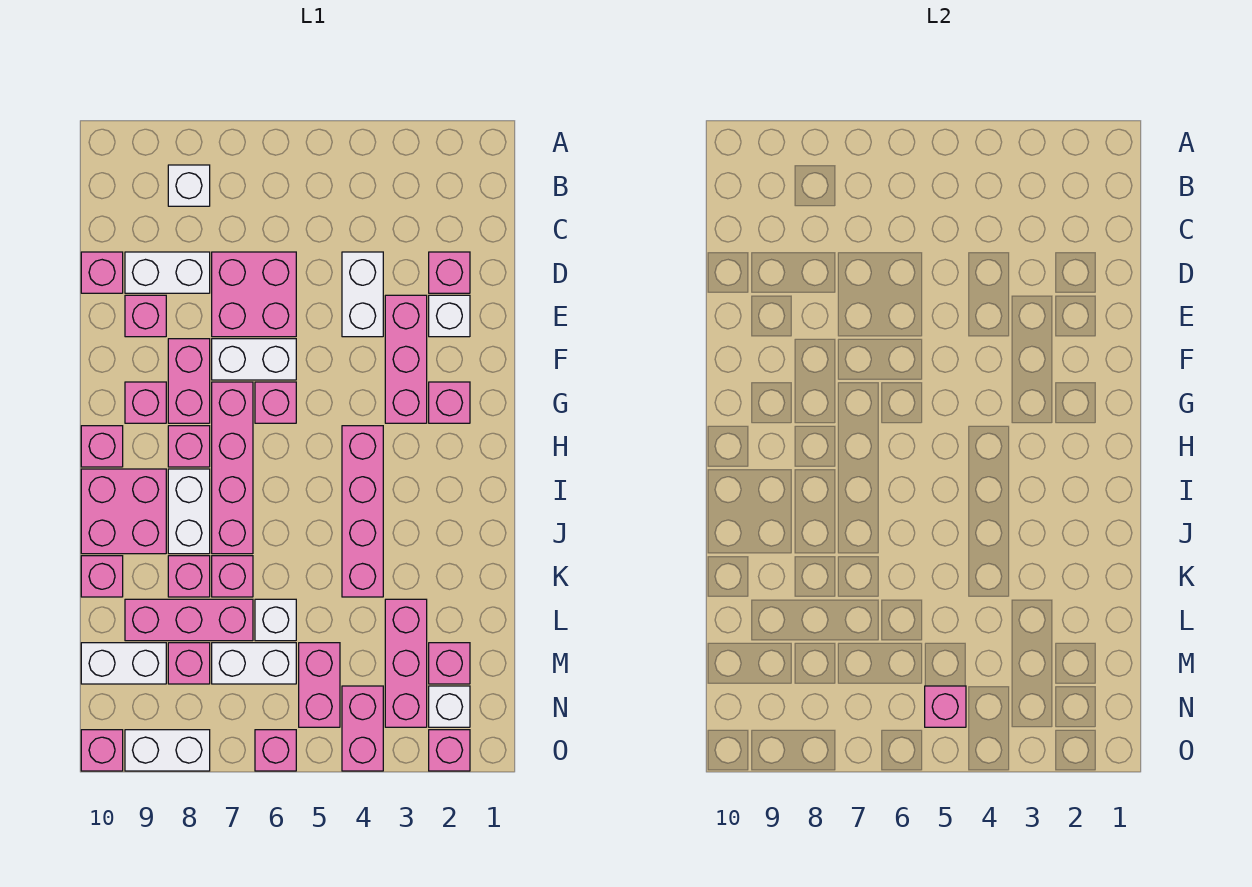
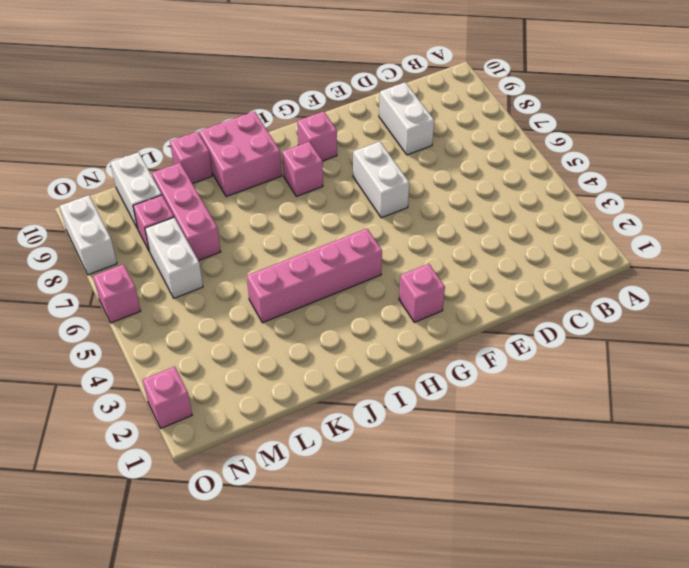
none -> white 1x1 brick [168,165,210,206]
none -> pink 1x1 brick [429,252,470,293]
none -> white 1x2 brick [342,252,383,337]
none -> pink 2x2 brick [212,252,296,337]

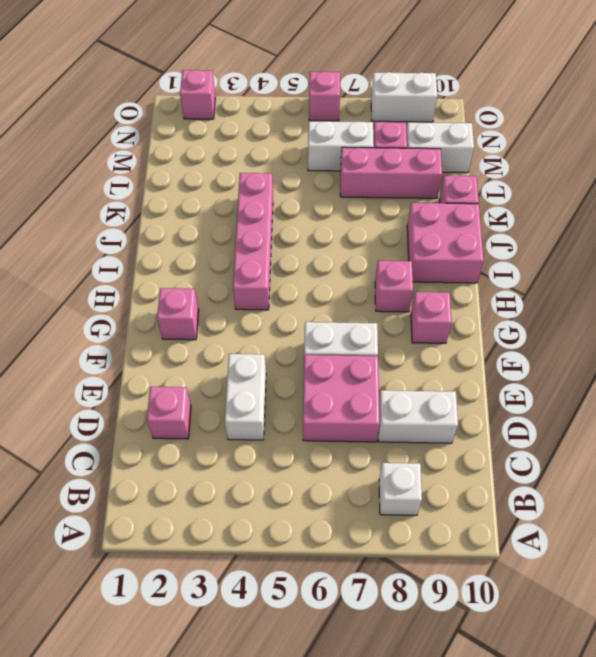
none -> pink 1x1 brick [81,252,123,293]
none -> white 1x1 brick [429,295,470,337]
none -> pink 1x3 brick [385,295,427,423]
none -> pink 1x1 brick [125,295,166,337]

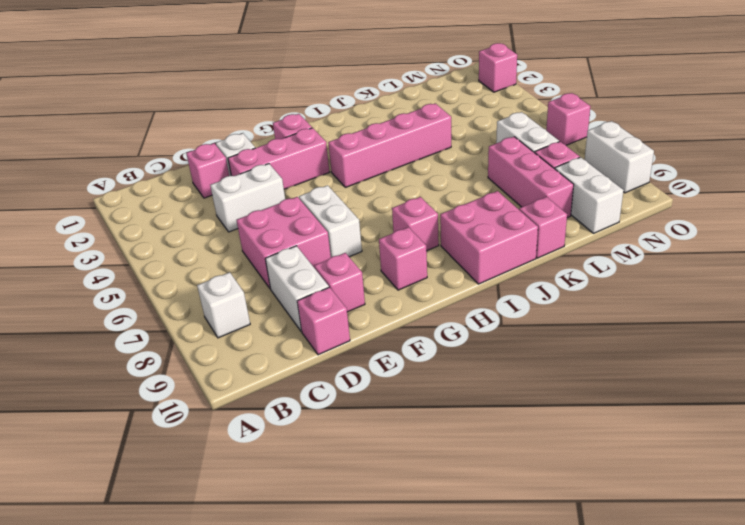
none -> pink 1x2 brick [168,339,210,423]
none -> pink 1x1 brick [255,382,296,423]
none -> pink 1x4 brick [212,382,253,554]
none -> pink 1x1 brick [81,426,123,467]

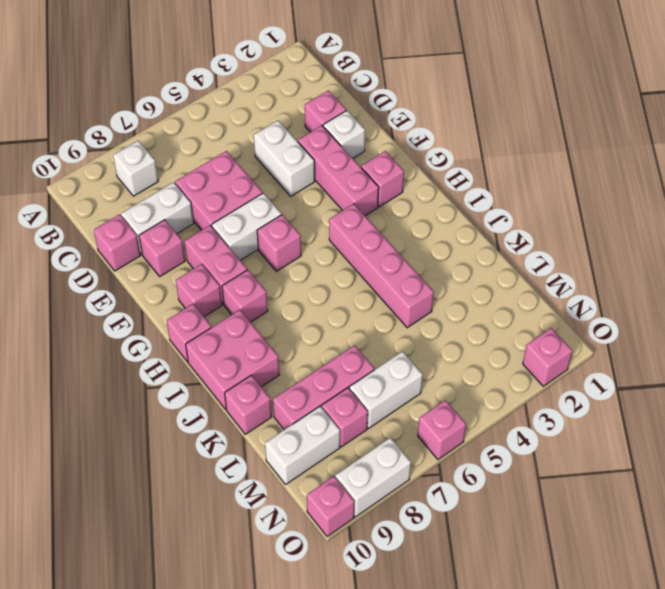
none -> pink 1x4 brick [212,382,253,554]
none -> white 1x2 brick [168,469,210,554]
none -> pink 1x1 brick [212,556,253,597]
none -> pink 1x1 brick [168,556,210,597]

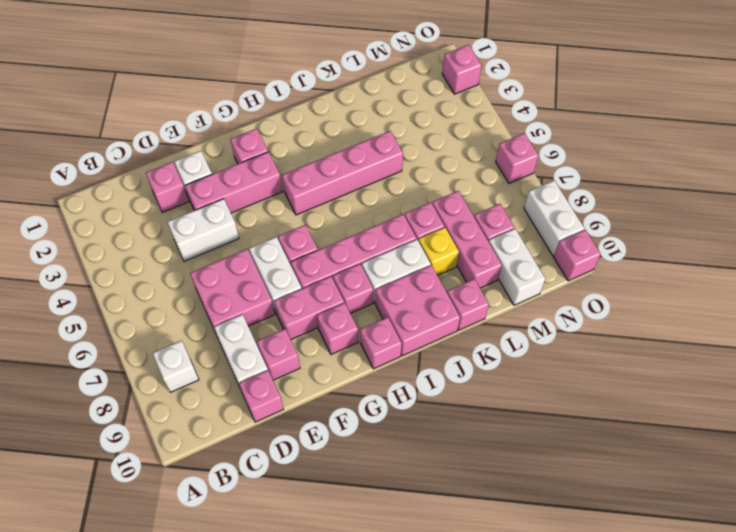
yellow 1x1 brick [418,227,459,275] -> pink 1x1 brick [168,556,210,597]
none -> pink 1x3 brick [385,599,427,727]
none -> white 1x1 brick [255,599,296,641]
none -> pink 1x1 brick [429,643,470,684]
none -> pink 1x2 brick [299,643,340,727]

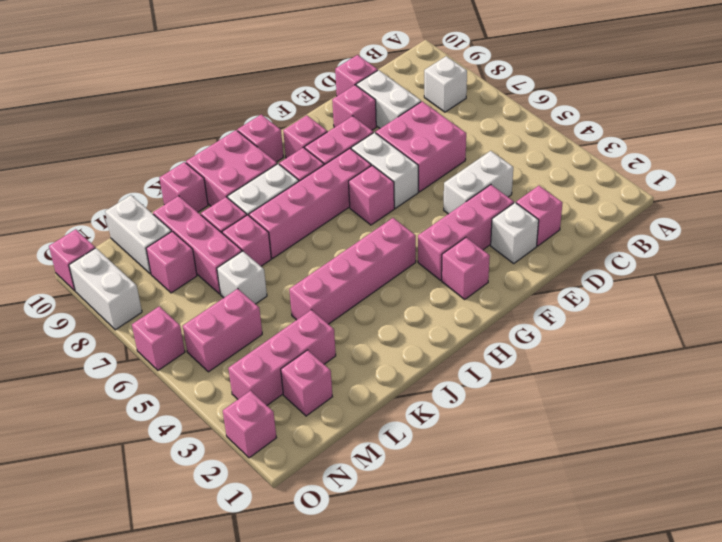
none -> white 1x2 brick [212,643,296,684]
none -> white 1x1 brick [429,686,470,727]
none -> pink 1x2 brick [342,686,383,771]
none -> pink 1x1 brick [925,686,966,727]

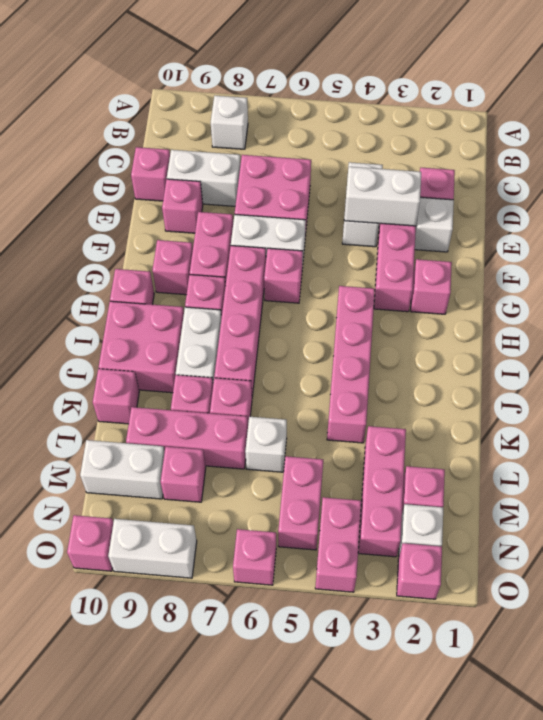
white 1x2 brick [344,167,421,226] -> white 1x2 brick moved to [212,643,296,684]
none -> pink 1x1 brick [925,686,966,727]

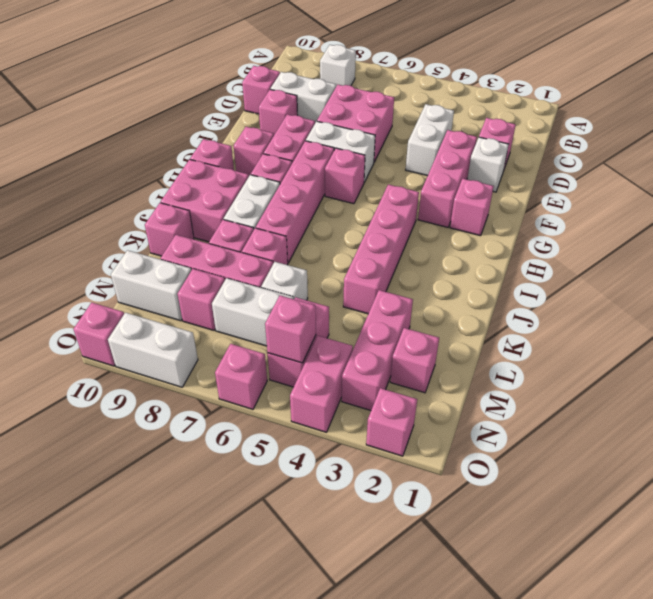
none -> white 1x1 brick [429,686,470,727]

